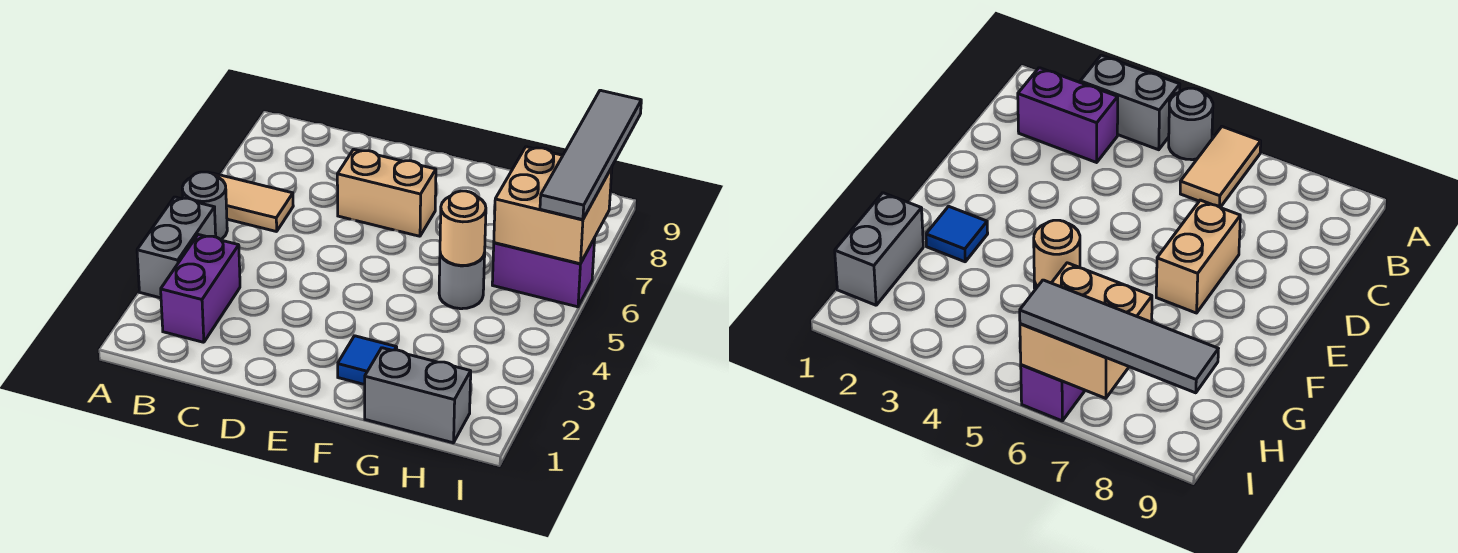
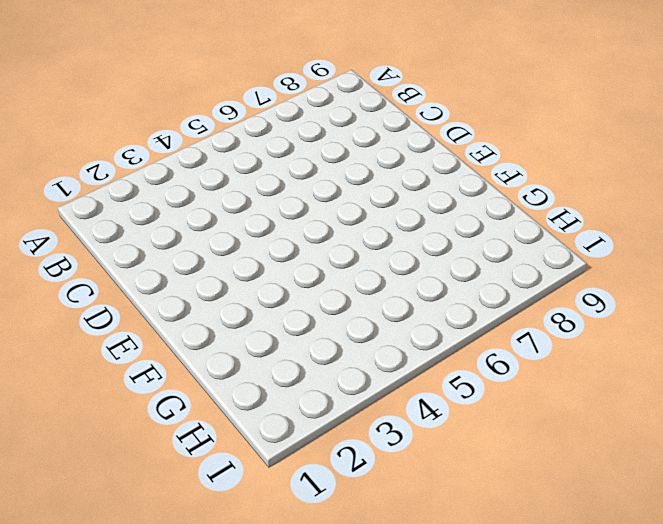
none -> grey 1x2 brick [137,197,216,298]
none -> grey 1x1 round brick [182,172,227,239]
none -> tan 1x2 tile [212,173,293,232]

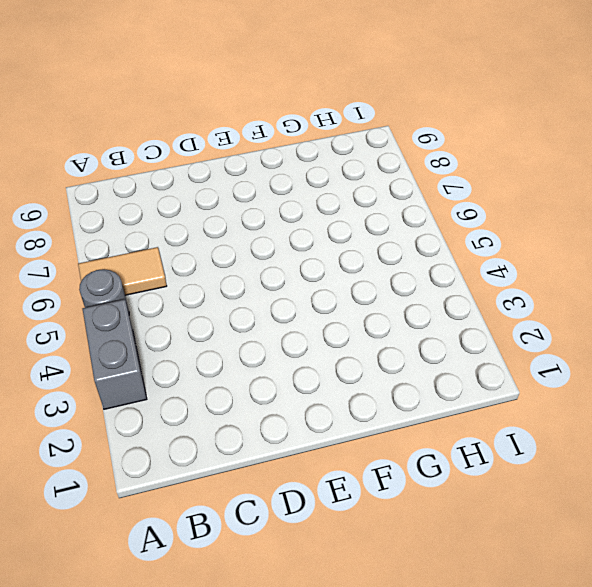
none -> purple 1x2 brick [161,235,240,342]
none -> tan 1x2 brick [337,149,436,236]
none -> blue 1x1 tile [338,336,397,385]

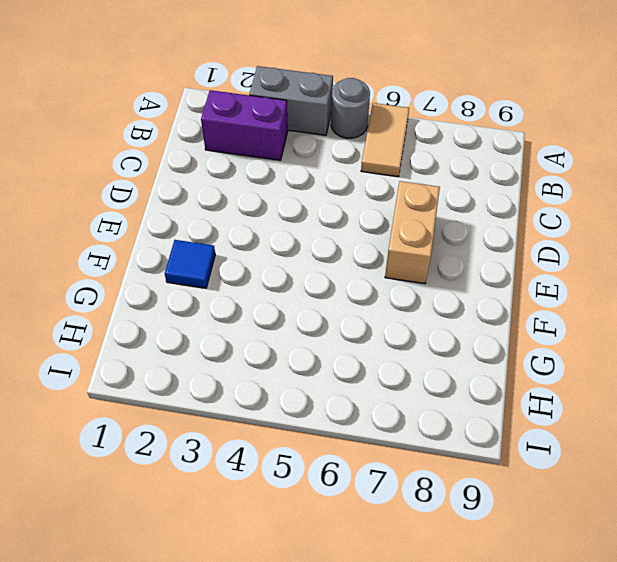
none -> grey 1x2 brick [365,348,471,443]
none -> grey 1x1 round brick [439,253,485,309]
none -> purple 1x2 brick [492,238,595,307]

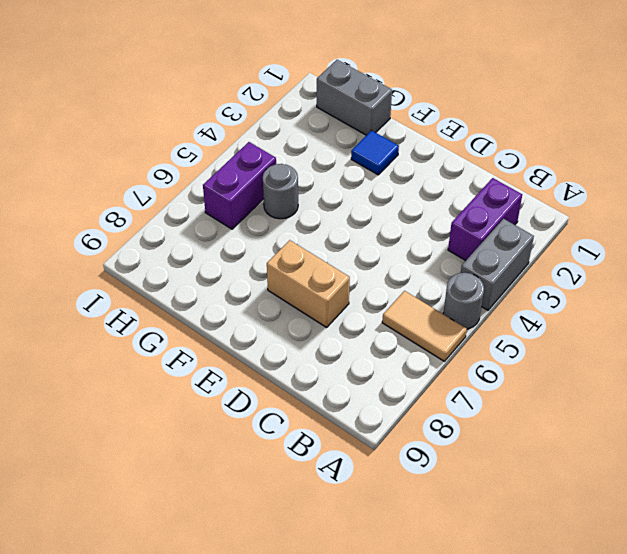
purple 1x2 brick [203,142,276,229] -> purple 1x2 brick turned to [492,238,595,307]
none -> tan 1x1 round brick [440,191,486,266]
none -> tan 2x2 brick [494,147,612,264]
none -> grey 1x4 tile [540,90,641,220]

